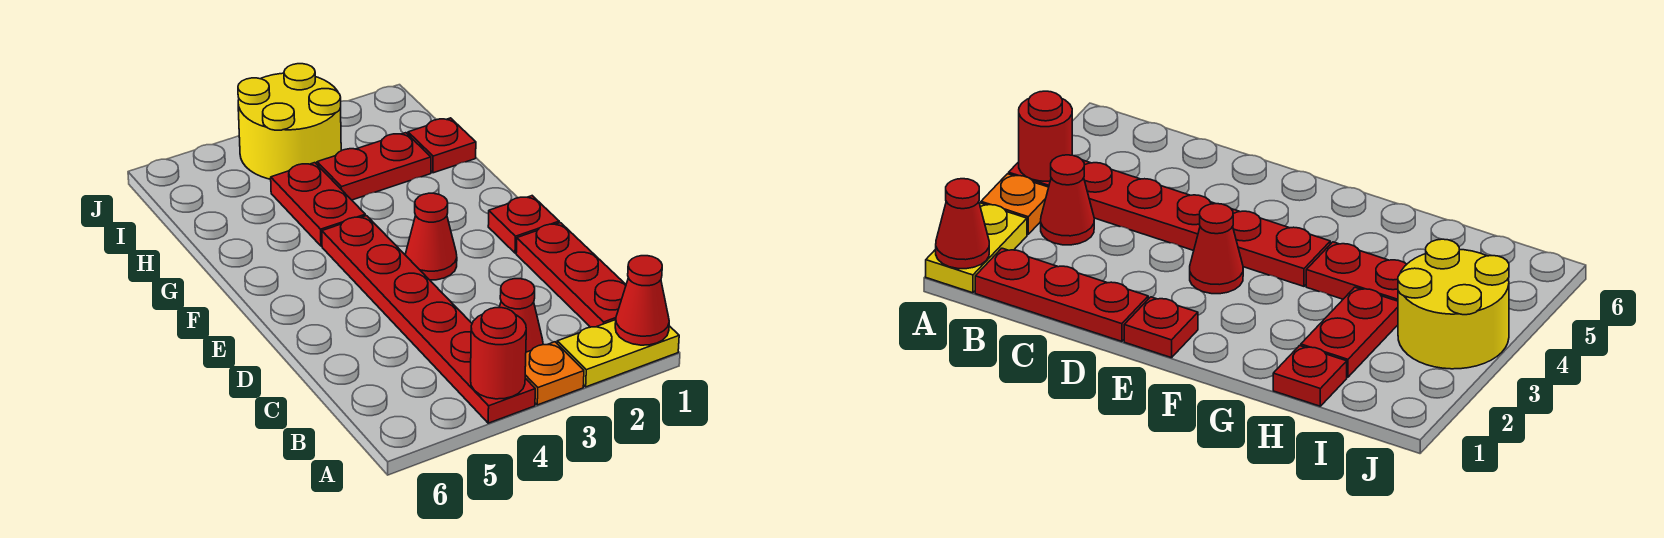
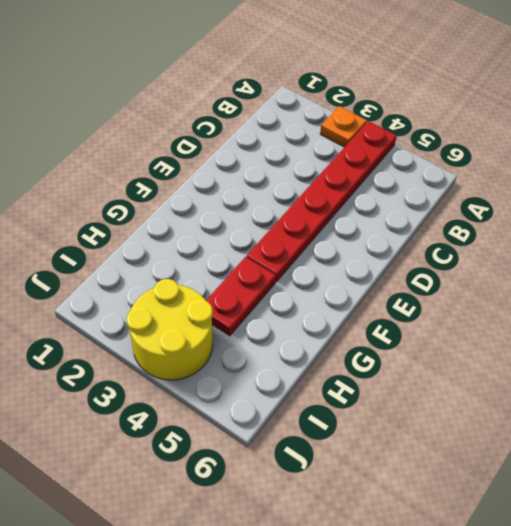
none -> yellow 1x2 plate [557,320,679,387]
none -> red 1x3 plate [516,223,626,327]
none -> red 1x1 cone [499,279,543,352]

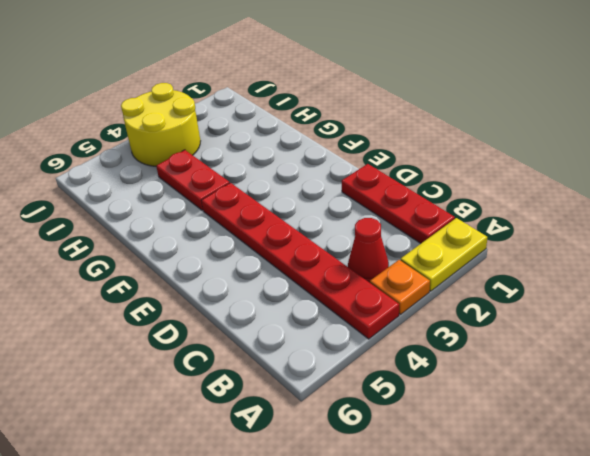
none -> red 1x1 plate [488,196,559,253]
none -> red 1x1 cone [405,193,457,280]
none -> red 1x1 plate [408,118,476,173]

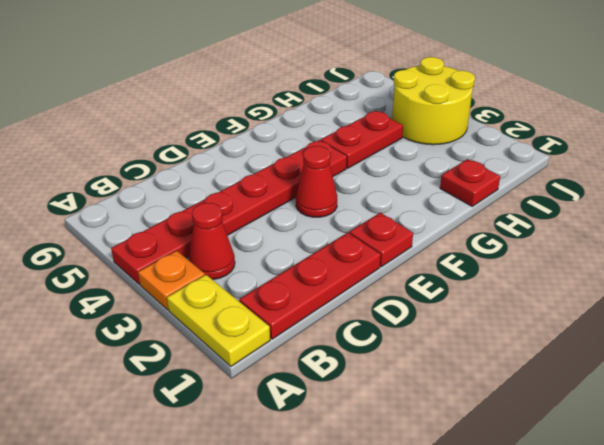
none -> red 1x2 plate [317,133,431,200]
none -> red 1x1 cone [615,256,669,345]
none -> red 1x1 round brick [471,308,526,399]

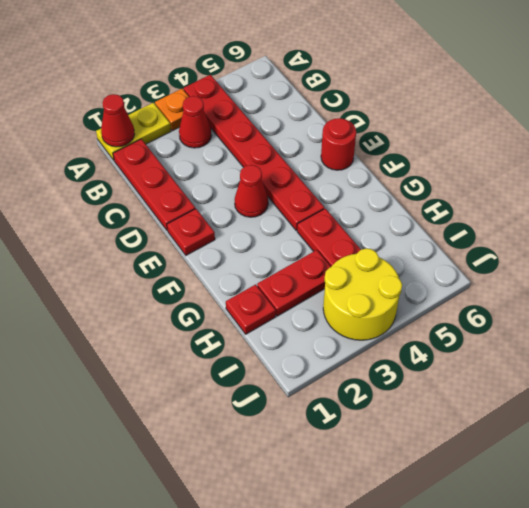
red 1x1 round brick [321,118,356,170] -> red 1x1 round brick moved to [471,308,526,399]

